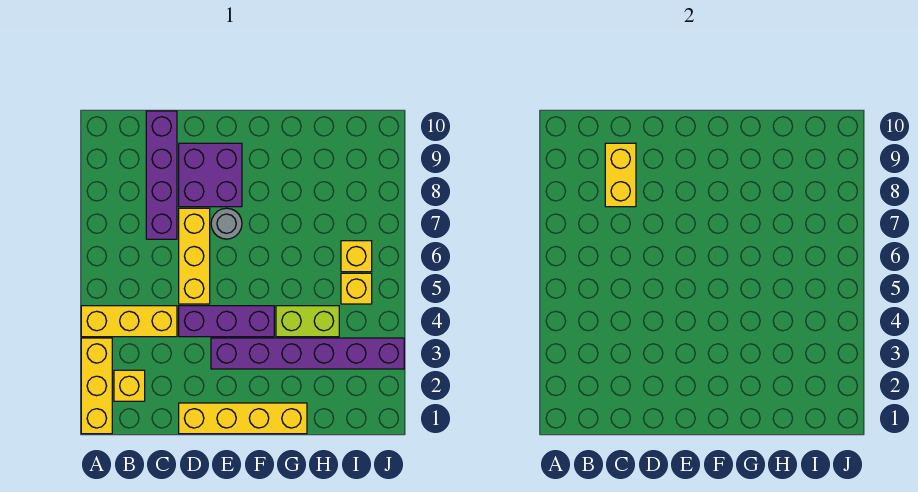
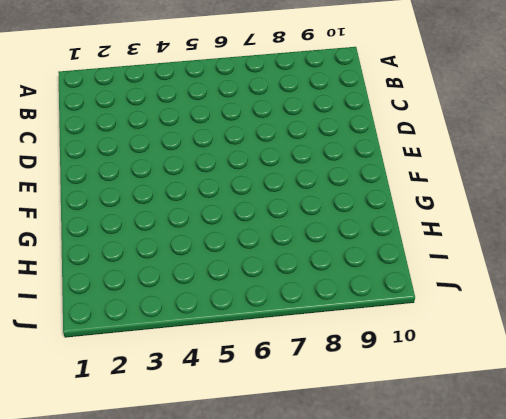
none -> yellow 1x3 brick [81,338,112,434]
none -> yellow 1x3 brick [81,306,177,337]
none -> yellow 1x1 brick [114,370,145,401]

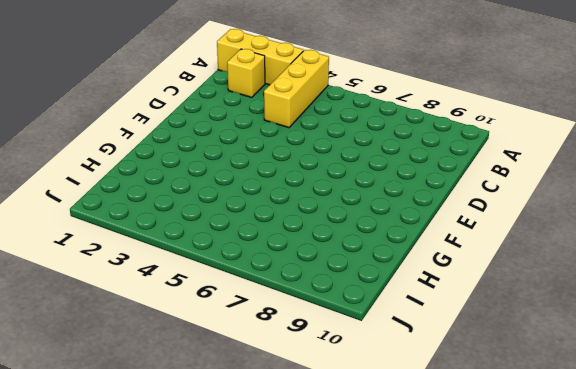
none -> purple 1x4 brick [146,111,177,239]
none -> yellow 1x4 brick [179,403,307,434]
none -> purple 1x3 brick [179,306,274,337]

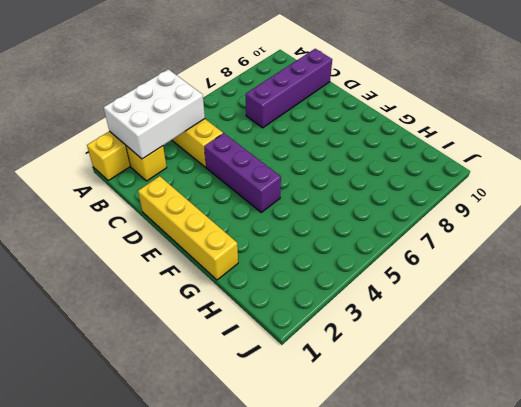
white 2x3 brick [104,69,205,159] -> none
none -> yellow 1x3 brick [179,208,210,304]
none -> purple 2x2 brick [179,143,242,207]
none -> purple 1x6 brick [211,338,404,369]

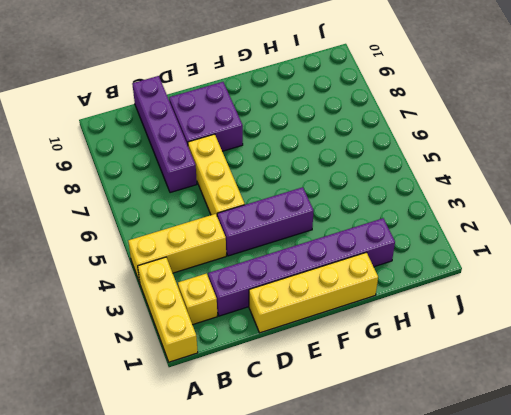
purple 1x6 brick [208,218,395,316] -> purple 1x6 brick moved to [211,338,404,369]
none -> grey 1x1 round brick [211,208,242,239]
none -> lime 1x2 brick [276,306,339,337]
none -> yellow 1x1 brick [341,273,372,304]

